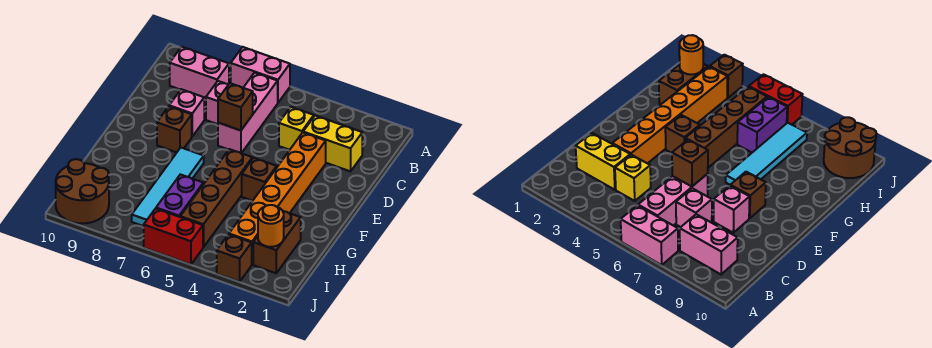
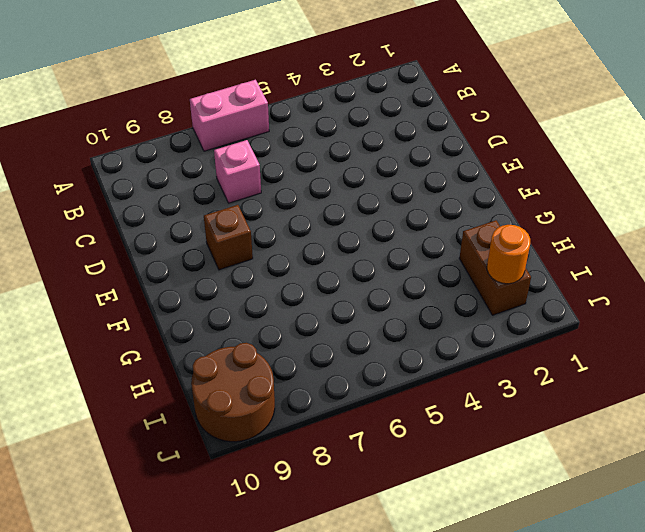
none -> pink 1x3 brick [218,73,278,153]
none -> pink 1x2 brick [170,47,229,99]
none -> yellow 1x2 brick [303,116,362,171]

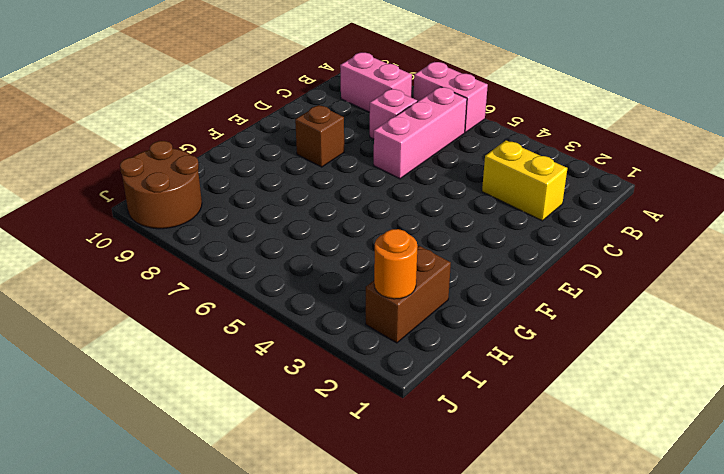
none -> yellow 1x1 brick [279,107,314,150]
none -> orange 1x6 brick [229,133,326,264]
none -> pink 1x1 brick [169,89,204,136]

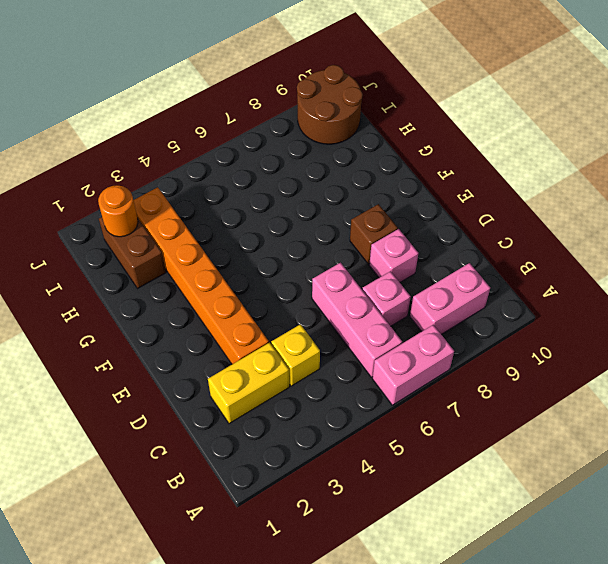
none -> brown 1x1 brick [242,158,277,201]
none -> brown 1x4 brick [180,149,252,247]
none -> cyan 1x4 tile [132,148,204,226]

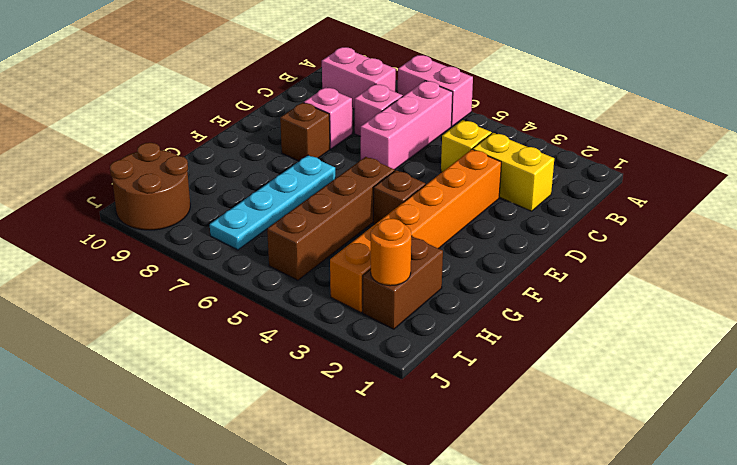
cyan 1x4 plate [210,155,335,250] -> cyan 1x4 tile [132,148,204,226]
none -> purple 1x2 brick [156,174,203,217]
none -> brown 1x1 brick [217,234,252,282]
none -> red 1x2 brick [144,208,203,264]

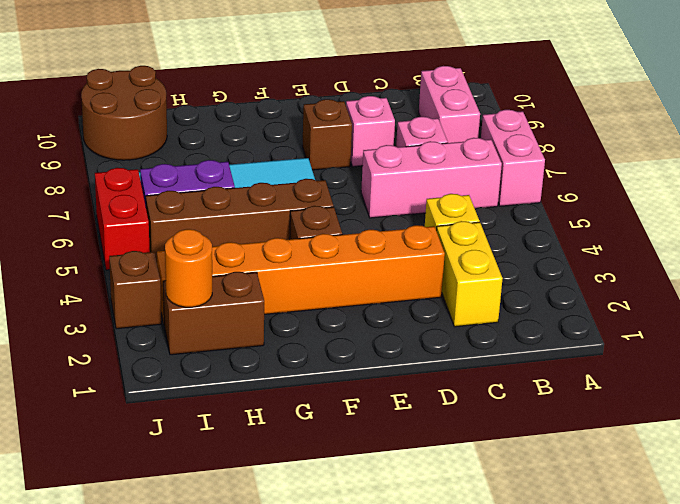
none -> brown 1x1 brick [218,83,253,130]

